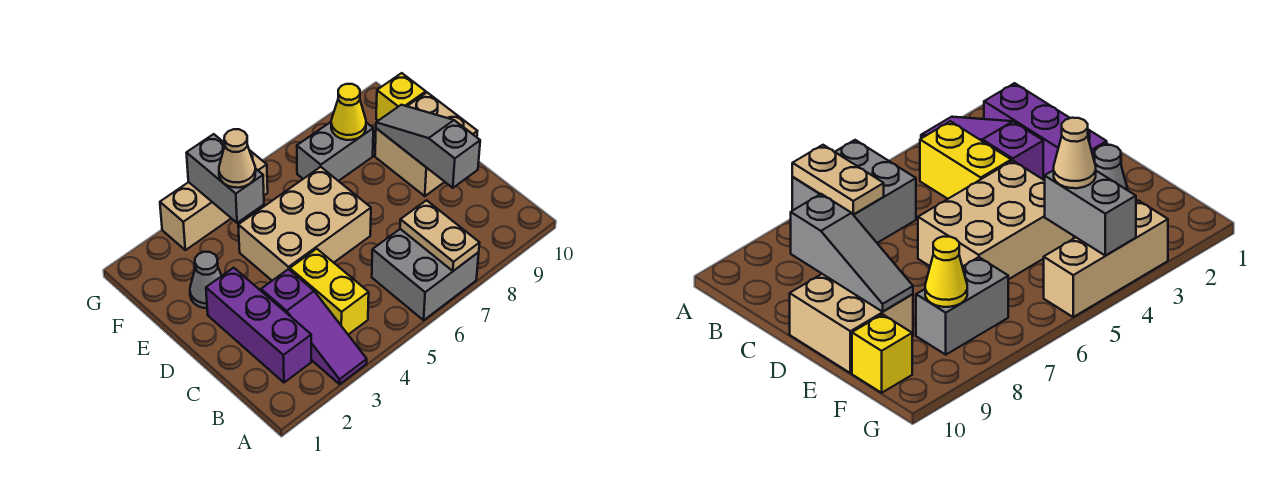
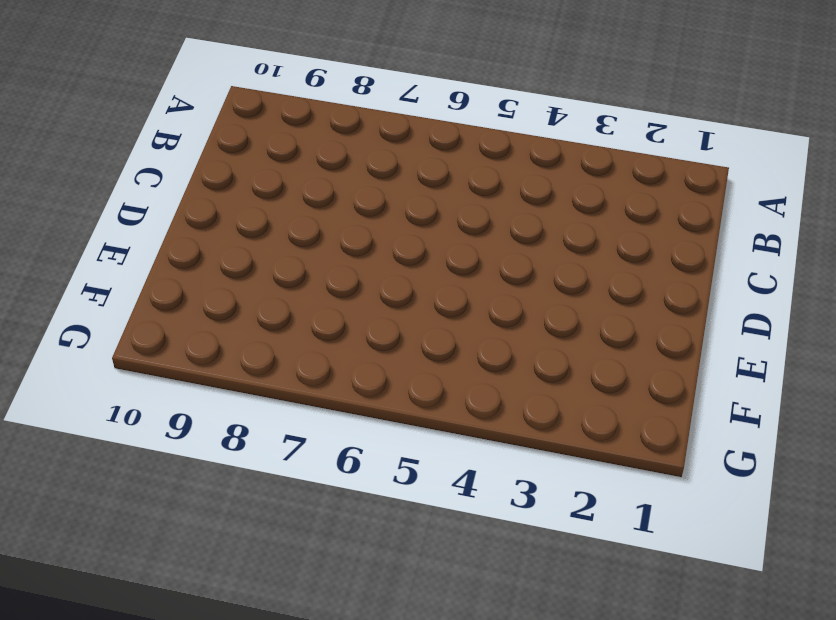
none -> purple 1x3 slope [261,269,367,384]
none -> grey 2x2 brick [372,229,479,320]
none -> purple 1x3 brick [206,268,311,383]

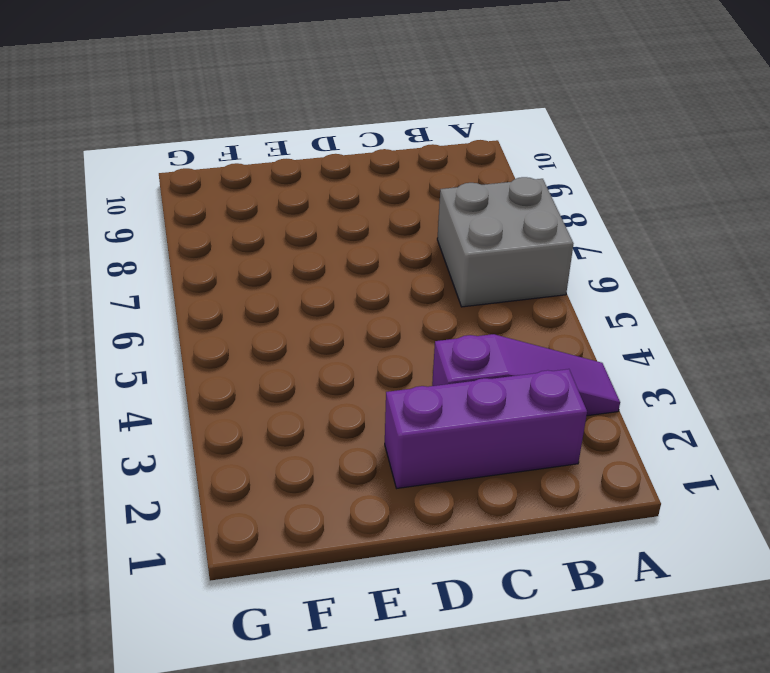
none -> yellow 1x2 brick [290,249,369,335]
none -> tan 2x3 brick [238,167,371,281]
none -> tan 2x2 brick [375,93,477,196]

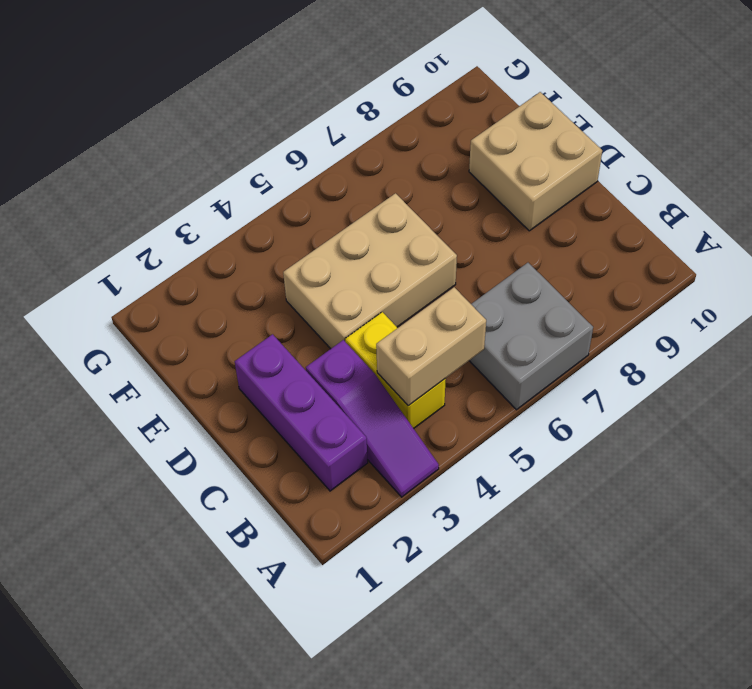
tan 1x2 brick [376,287,486,406] -> none
none -> grey 1x1 cone [190,252,221,308]
none -> grey 1x2 brick [297,122,373,181]
none -> yellow 1x1 brick [376,73,426,121]

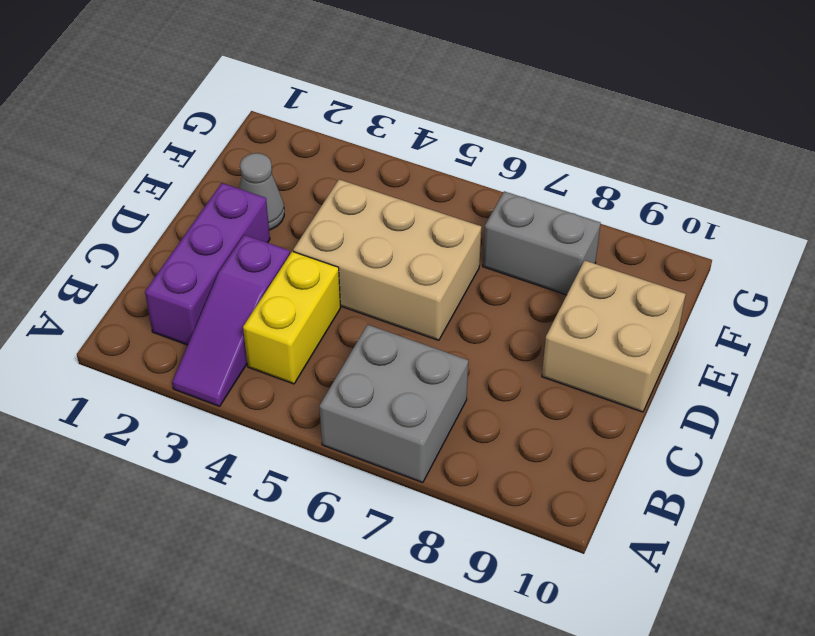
none -> yellow 1x1 brick [376,73,426,121]
none -> tan 1x3 brick [160,150,268,250]
none -> tan 1x2 plate [400,200,479,271]

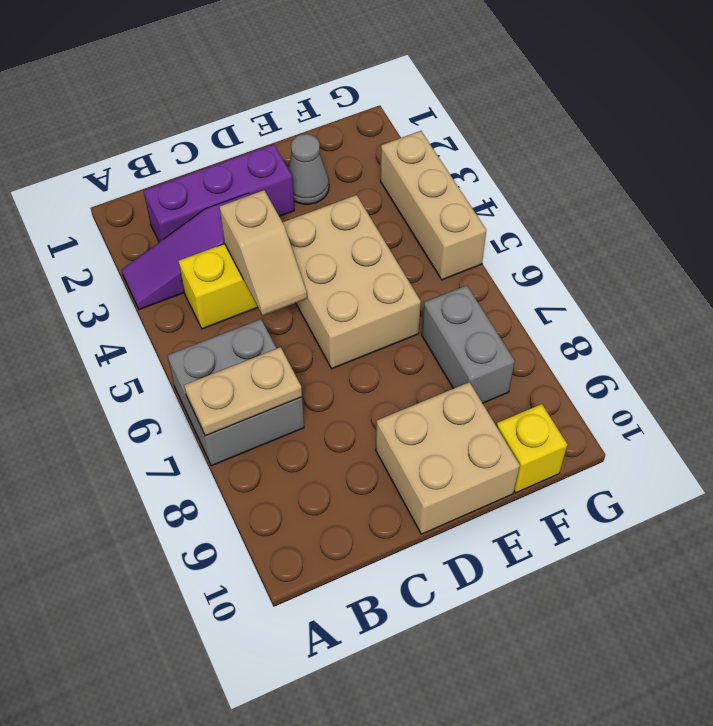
tan 1x2 slope [219,190,307,316] -> none
none -> grey 1x3 slope [376,105,480,188]
none -> grey 1x2 brick [187,134,264,223]
none -> yellow 1x1 cone [331,84,366,140]

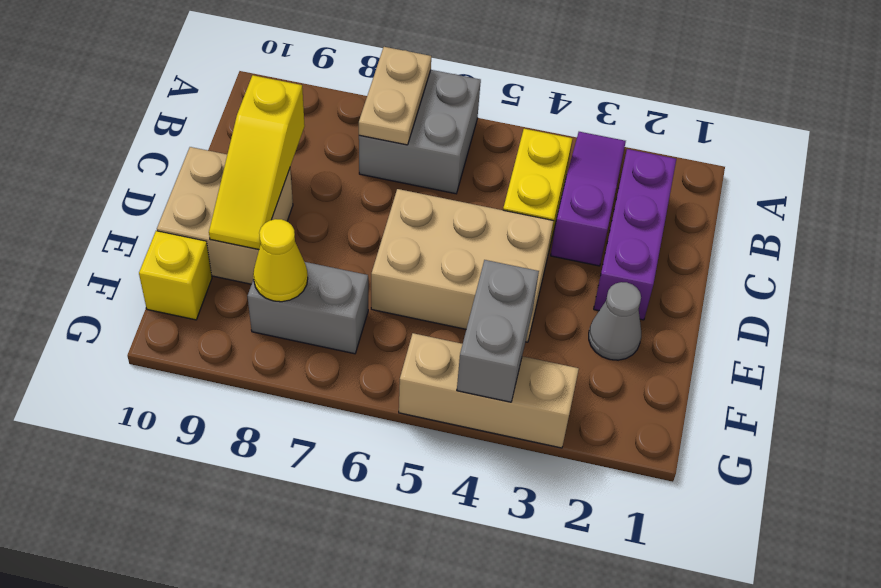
yellow 1x3 slope [209,75,305,249] -> grey 1x3 slope [376,105,480,188]
none -> tan 1x1 cone [219,129,256,188]

